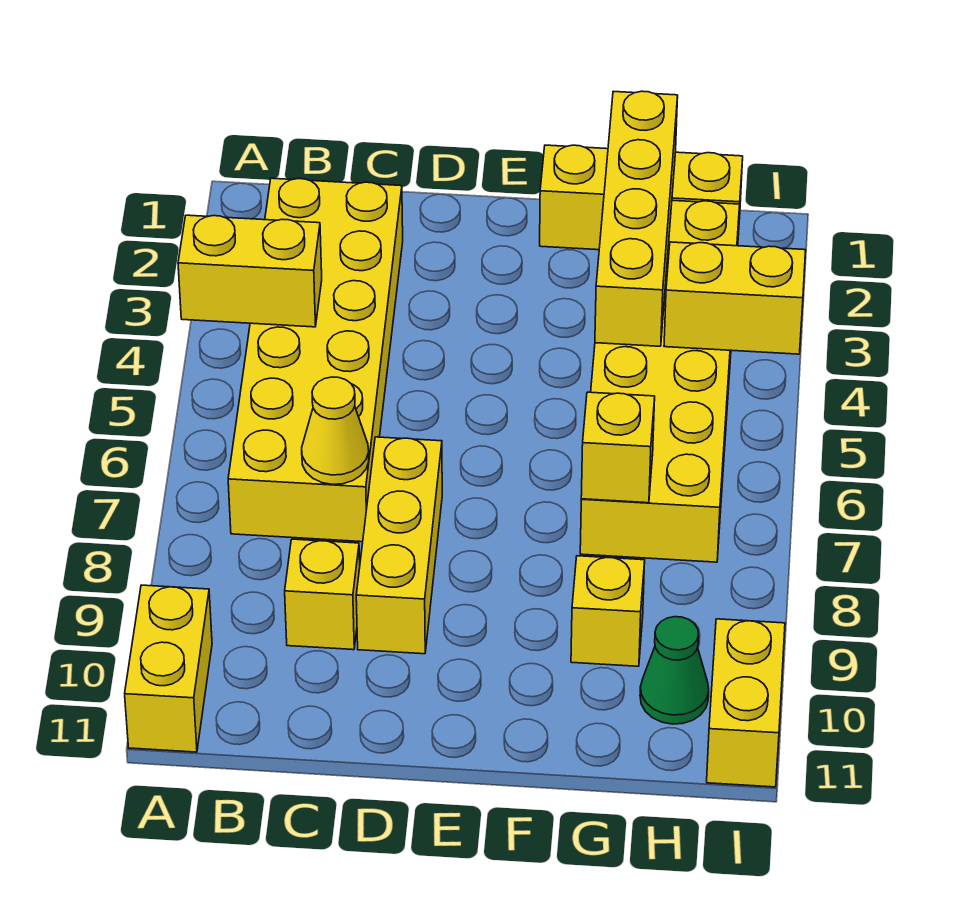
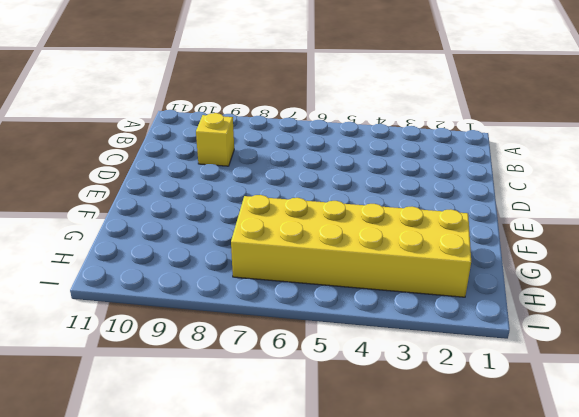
none -> yellow 1x2 brick [125,585,212,752]
none -> yellow 2x6 brick [228,178,403,542]
none -> yellow 1x3 brick [356,437,442,654]

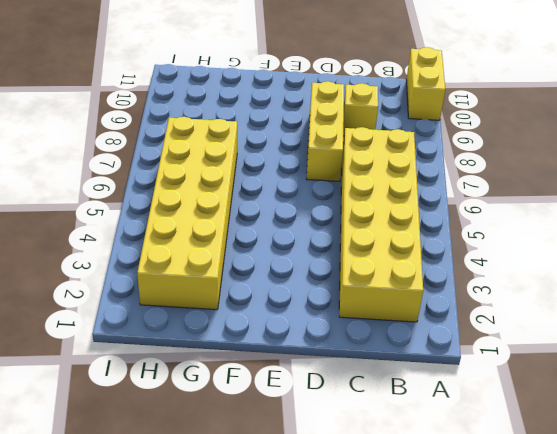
none -> yellow 1x3 brick [540,145,743,250]
none -> yellow 1x1 brick [571,556,645,666]
none -> green 1x1 cone [640,617,709,724]

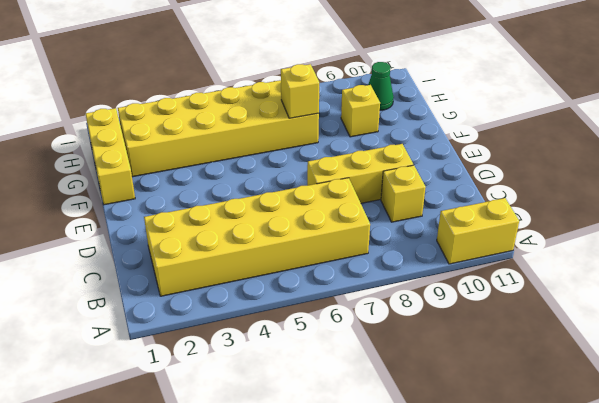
none -> yellow 1x2 brick [707,619,785,787]
none -> yellow 1x2 brick [178,215,322,327]
none -> yellow 1x1 cone [302,377,369,484]

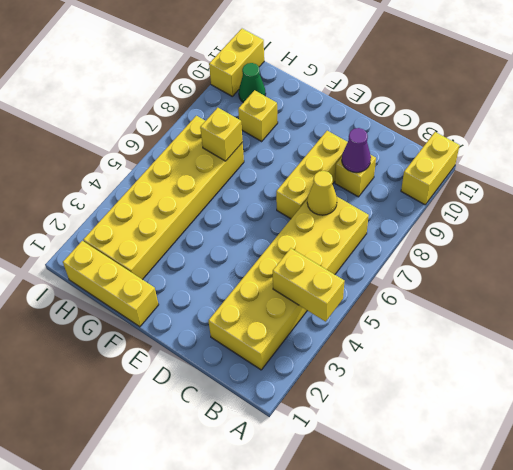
purple 1x1 cone [342,128,371,172] -> none
none -> yellow 1x4 brick [595,91,678,346]
none -> yellow 1x2 brick [664,242,806,354]

